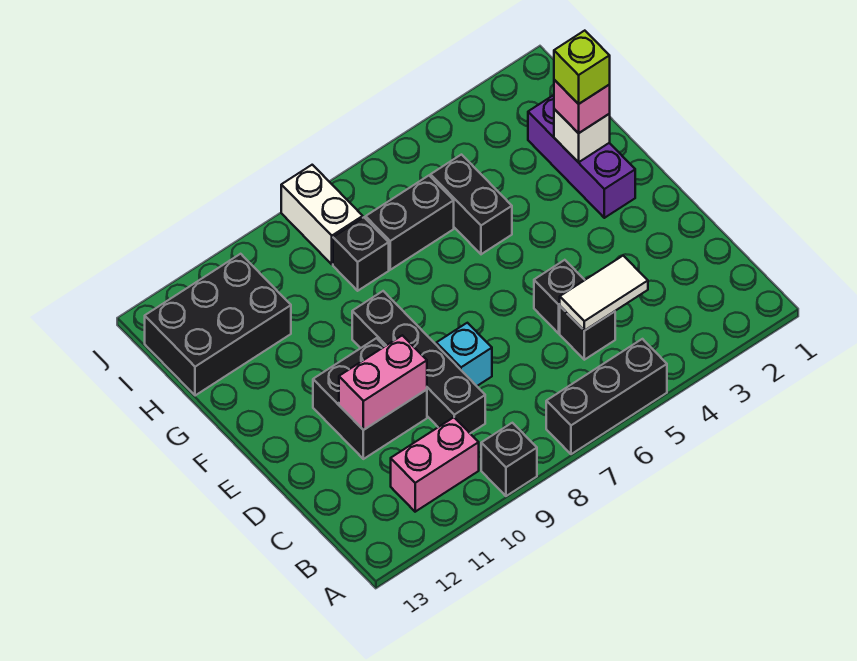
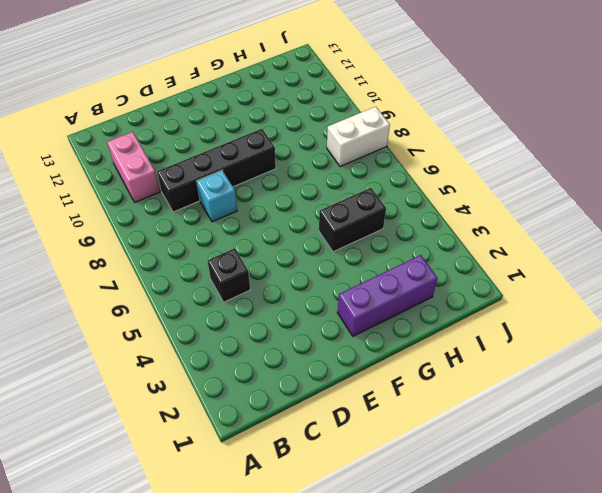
none -> black 1x3 brick [546,339,667,454]
none -> black 1x1 brick [481,423,537,496]
none -> black 1x1 brick [534,260,584,333]

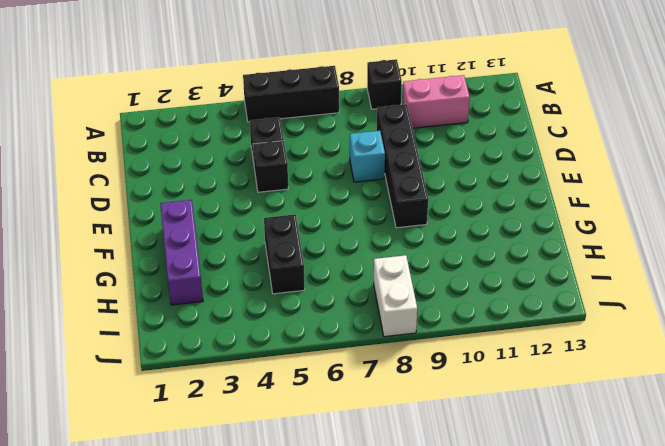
none -> black 2x2 brick [313,338,427,459]
none -> black 1x2 brick [366,176,454,270]
none -> black 1x1 brick [333,217,389,291]

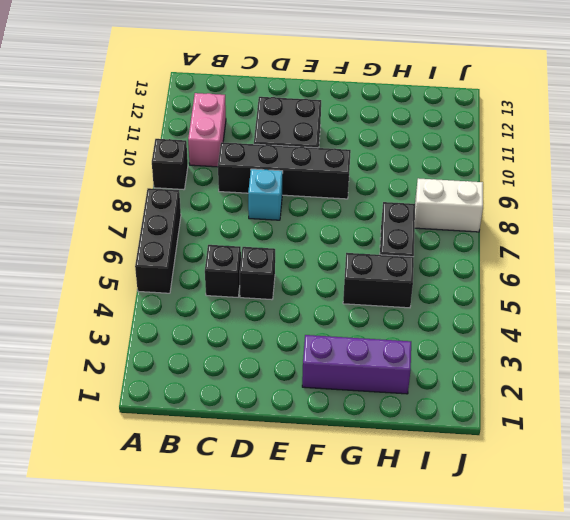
none -> black 1x1 brick [333,217,389,291]
none -> black 2x3 brick [145,254,291,396]
none -> white 1x2 tile [560,256,648,331]

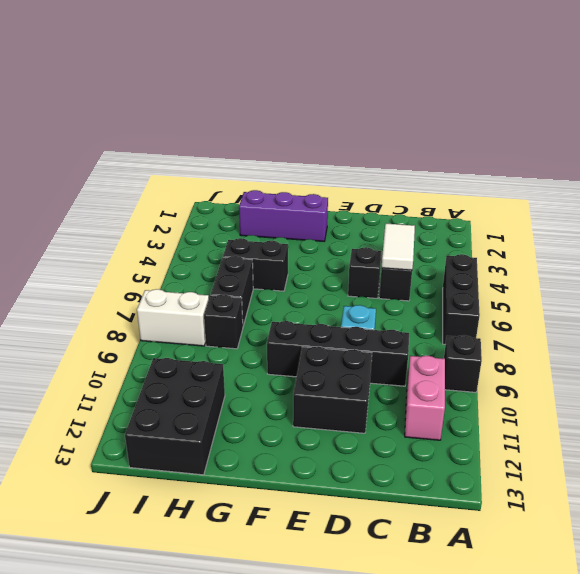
none -> pink 1x2 brick [339,335,427,430]
none -> white 1x1 brick [554,109,610,163]
none -> pink 1x1 brick [554,80,610,133]

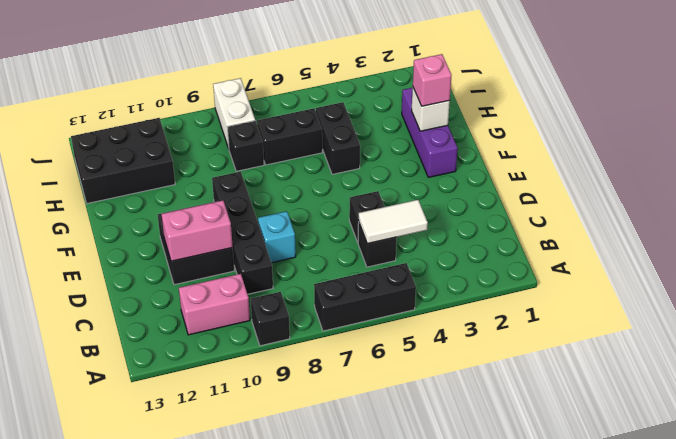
none -> lime 1x1 brick [554,31,610,104]

